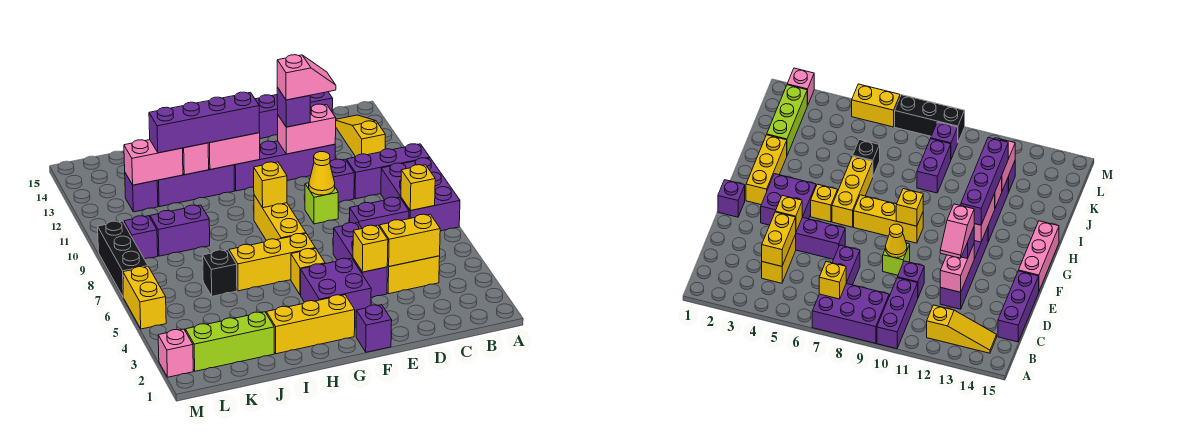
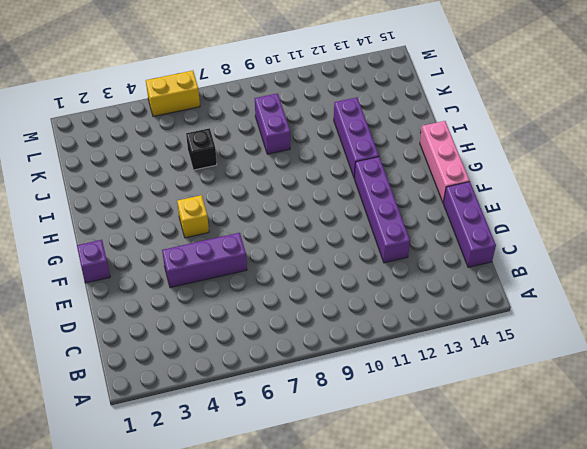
none -> purple 2x3 brick [381,158,460,231]
none -> purple 1x3 brick [346,144,430,199]
none -> yellow 1x3 slope [336,115,385,157]
none -> yellow 1x2 brick [387,256,440,294]

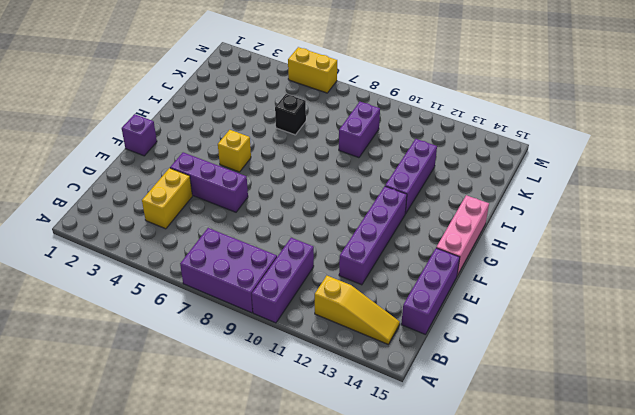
none -> purple 1x2 brick [350,197,409,228]
none -> purple 1x1 brick [330,159,354,202]
none -> lime 1x1 brick [305,183,338,224]
none -> purple 2x2 brick [301,258,371,319]

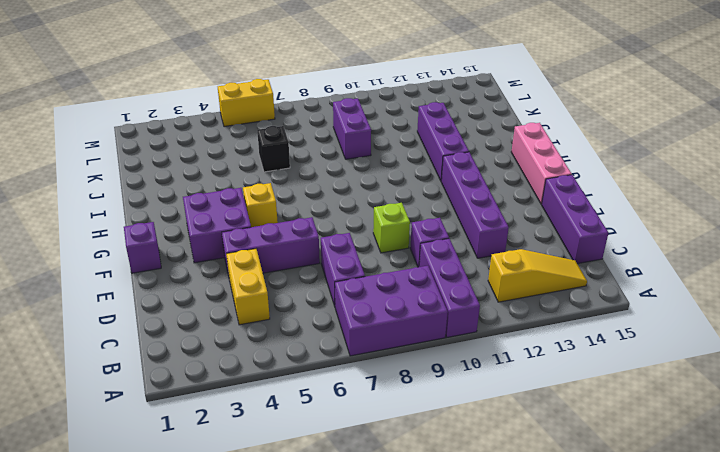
none -> yellow 1x3 brick [266,295,355,354]
none -> yellow 1x3 brick [229,234,315,291]
none -> yellow 1x3 brick [254,195,306,240]
none -> lime 1x3 brick [185,312,274,371]

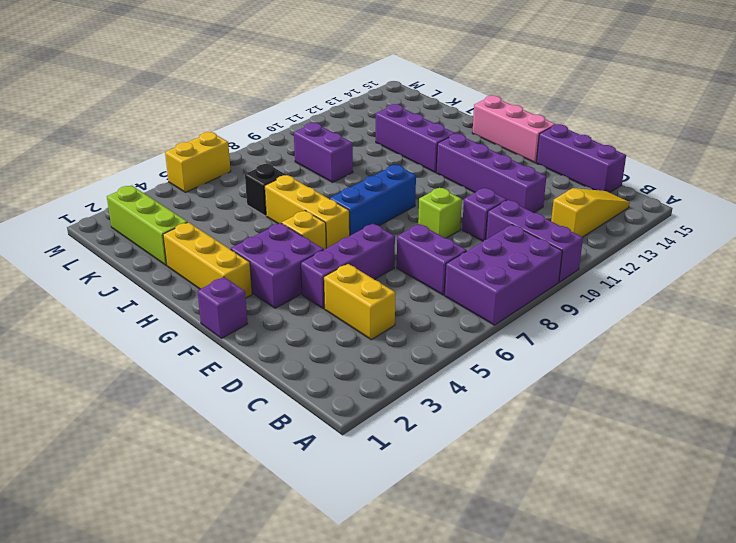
blue 1x3 brick [330,165,416,236] -> yellow 1x3 brick [254,195,306,240]
none -> purple 1x1 brick [125,173,158,212]
none -> purple 1x1 brick [124,216,158,259]
none -> pink 1x1 brick [158,329,193,377]
none -> black 1x3 brick [98,221,148,298]

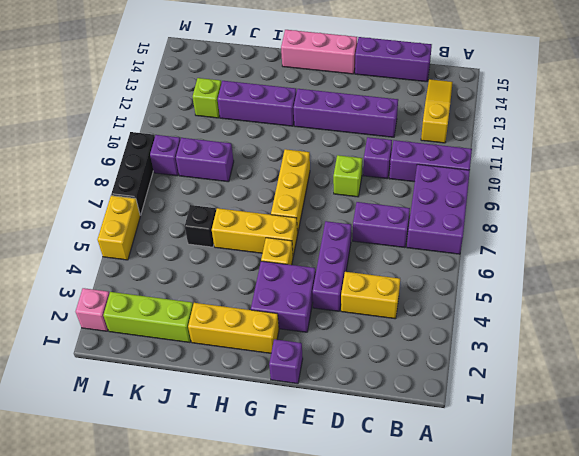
lime 1x1 brick [193,78,222,118] -> purple 1x1 brick [125,173,158,212]
none -> yellow 1x1 brick [401,165,435,211]
none -> yellow 1x2 brick [380,214,440,266]
none -> pink 1x2 brick [278,104,336,154]
none -> yellow 1x1 brick [353,225,388,272]

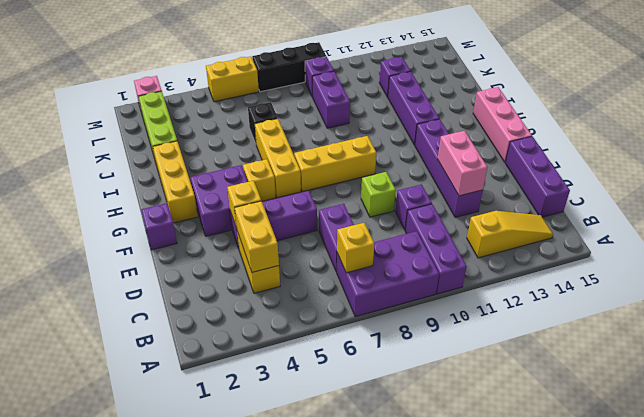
none -> yellow 1x1 cone [309,152,335,195]
none -> yellow 1x1 brick [254,162,287,208]
none -> pink 1x2 brick [208,133,260,170]
none -> pink 1x1 brick [182,143,209,175]

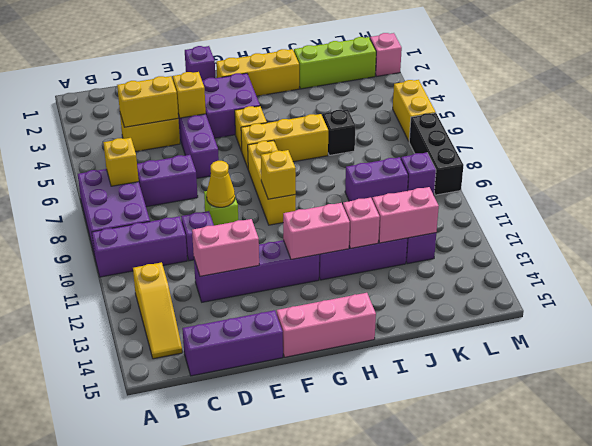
none -> purple 1x1 brick [277,87,310,127]
none -> purple 1x4 brick [149,92,260,153]
none -> pink 1x2 slope [277,55,336,100]

